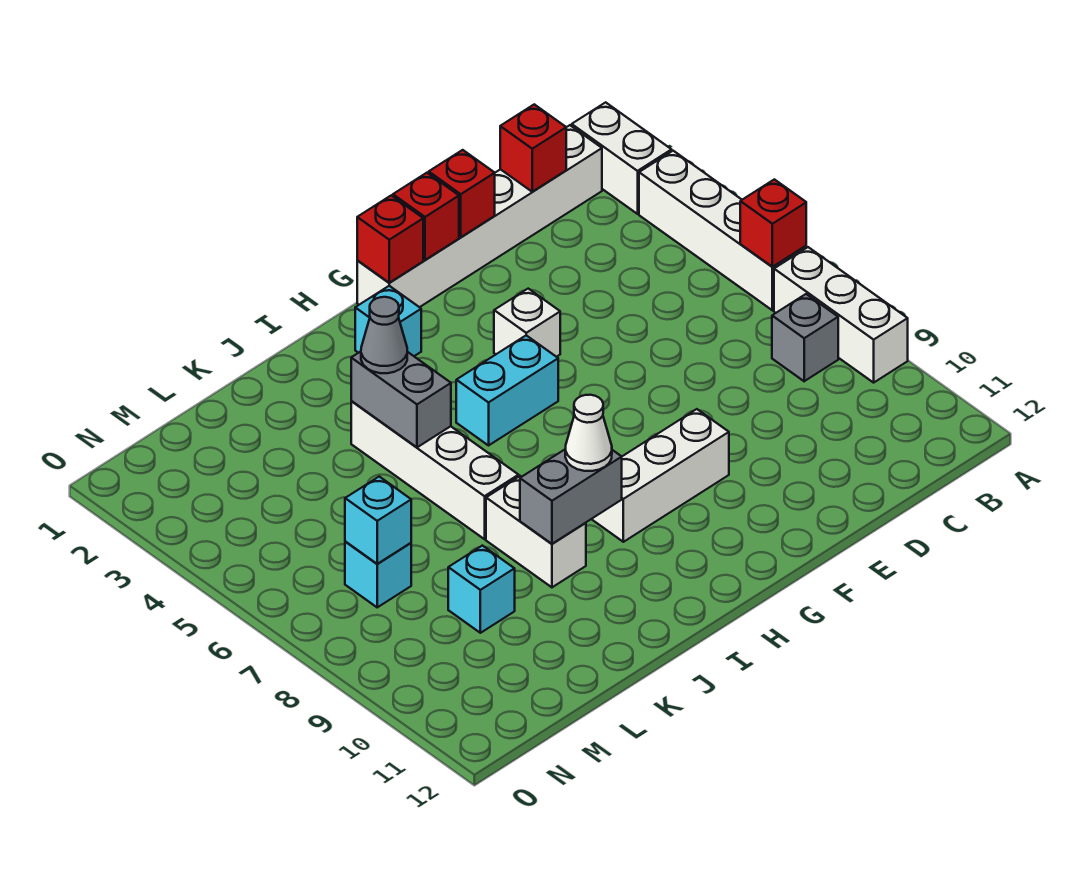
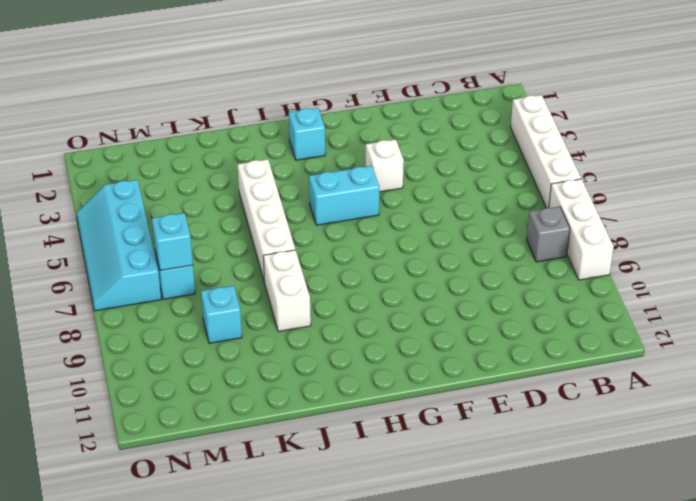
cyan 2x4 slope [76,180,161,311] -> none
none -> white 1x2 brick [572,102,672,214]
none -> white 1x6 brick [357,125,602,307]
none -> white 1x3 brick [592,409,729,542]

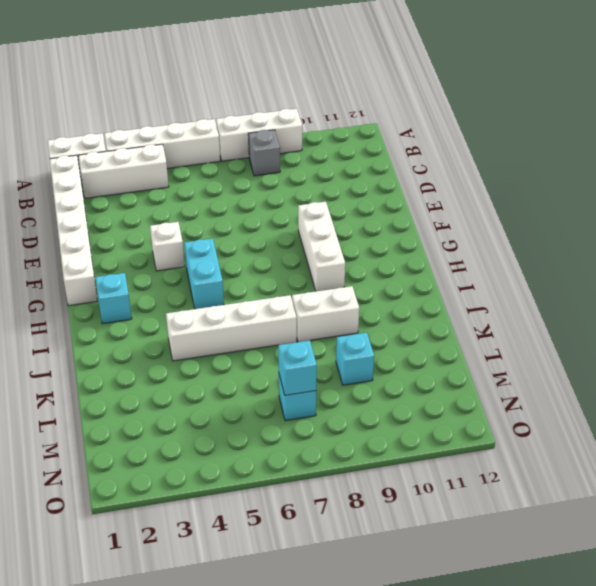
white 1x3 brick [79,144,169,198] -> none
none -> red 1x1 brick [740,179,806,267]
none -> red 1x1 brick [500,104,566,192]
none -> red 1x1 brick [429,150,495,237]

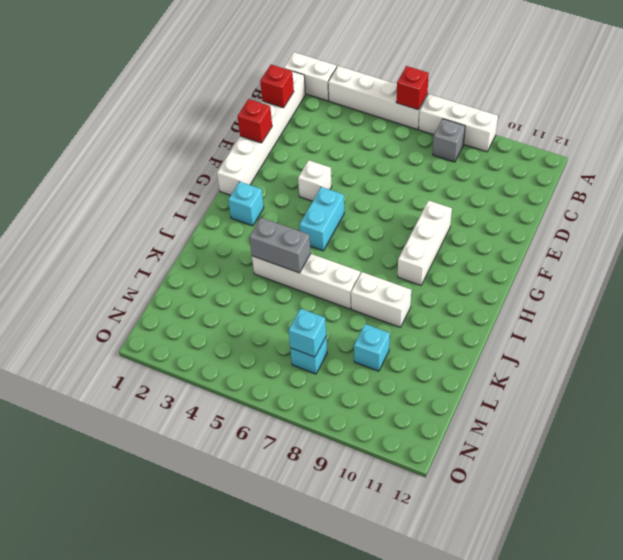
none -> red 1x1 brick [393,173,459,260]
none -> red 1x1 brick [357,195,423,283]
none -> grey 1x2 brick [520,450,622,544]

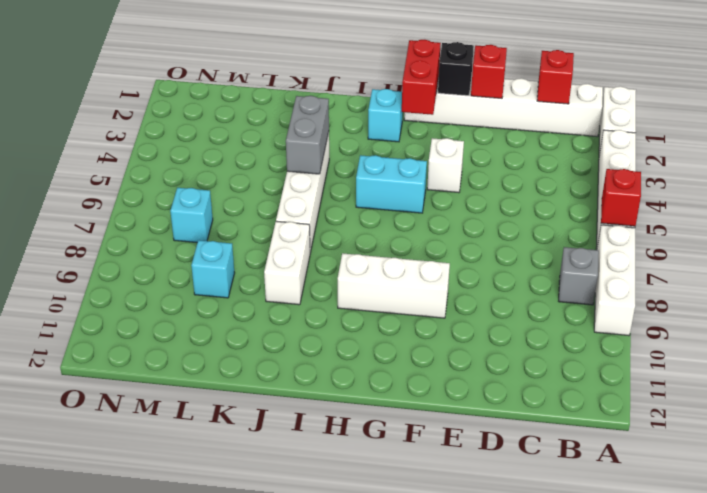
black 1x1 brick [438,42,474,96] -> red 1x1 brick [393,173,459,260]
red 1x2 brick [402,40,441,115] -> red 1x1 brick [357,195,423,283]
none -> grey 1x2 brick [520,450,622,544]
none -> cyan 1x1 brick [345,477,411,564]
none -> white 1x1 cone [565,395,612,471]

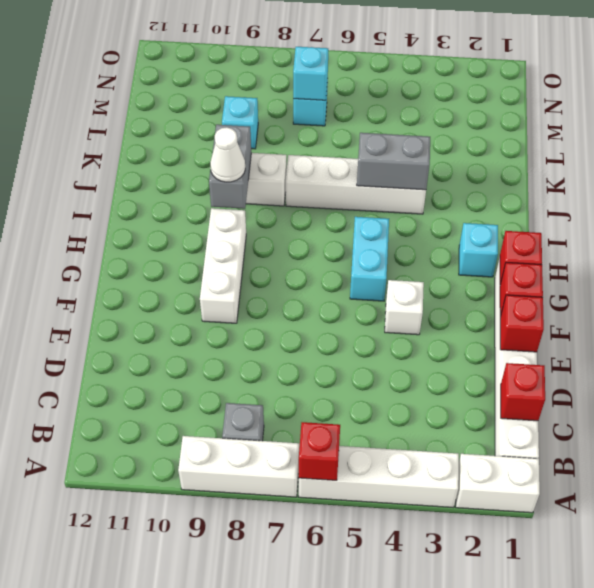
none -> grey 1x1 cone [361,297,407,373]

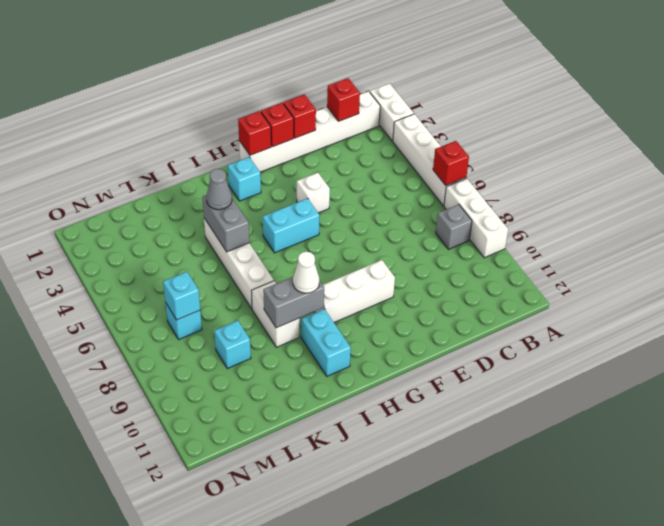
cyan 1x2 brick [301,309,351,376] -> none

